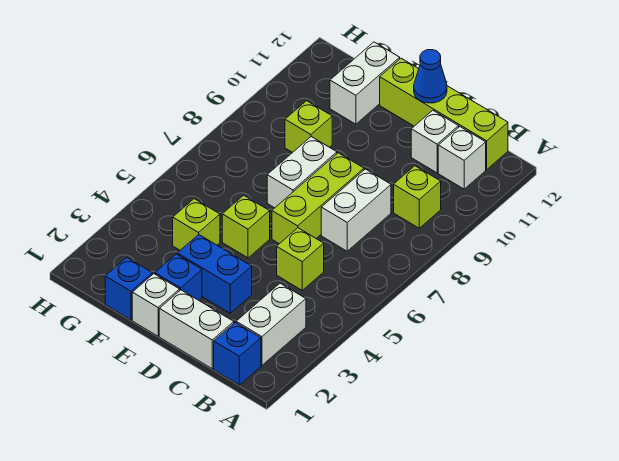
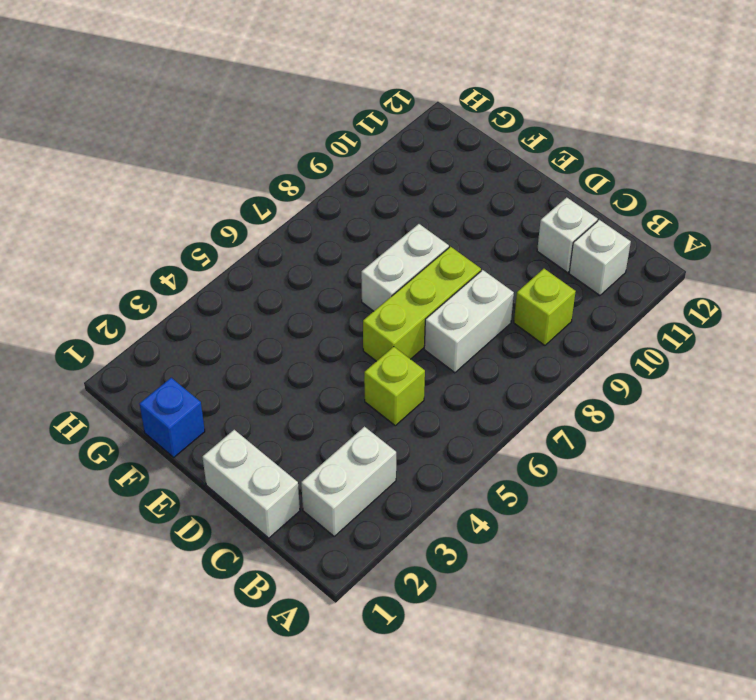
none -> blue 1x1 brick [214,322,261,385]
none -> lime 1x4 brick [380,58,508,169]
none -> blue 1x2 brick [177,235,252,313]

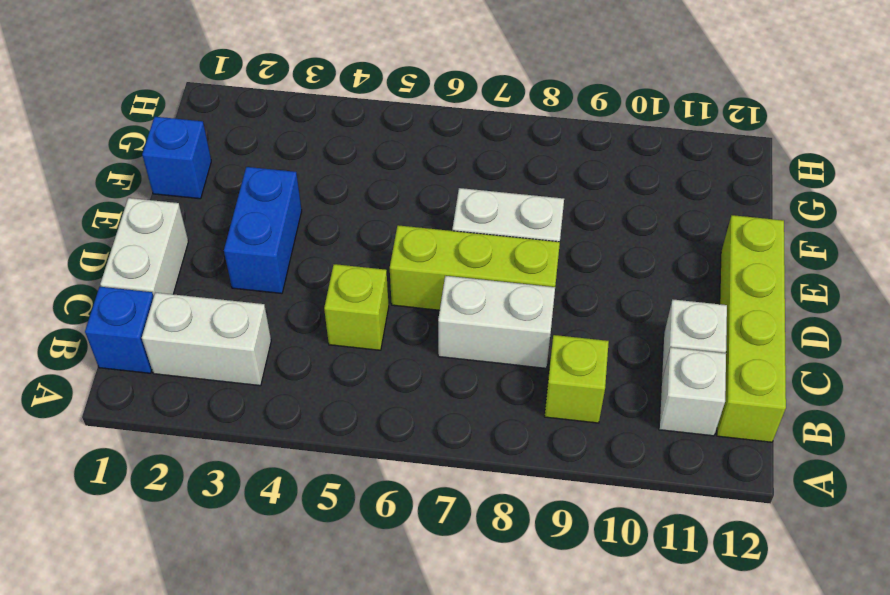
none -> white 1x1 brick [132,274,180,336]
none -> blue 1x1 brick [155,254,202,301]
none -> lime 1x1 brick [222,195,270,258]

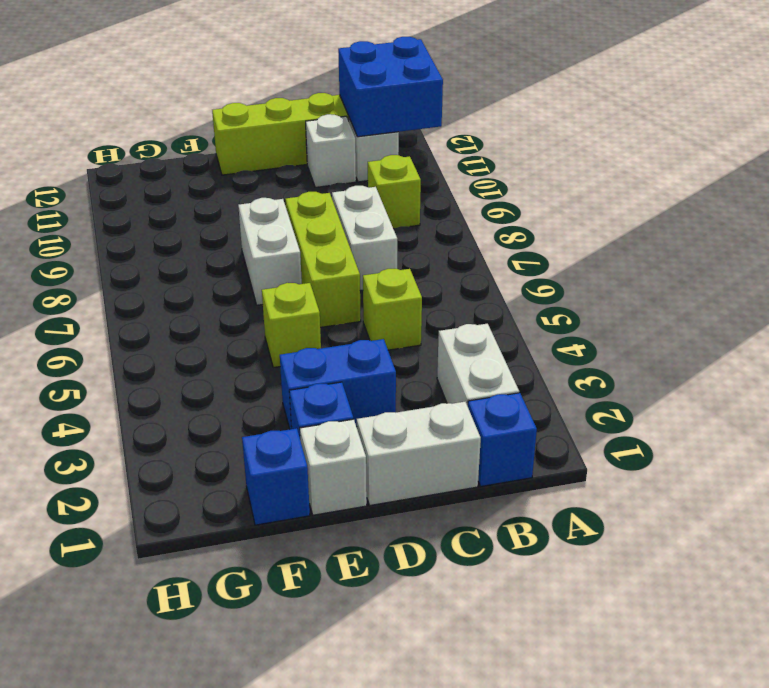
blue 2x2 brick [338,37,443,137] -> none
none -> lime 1x1 brick [173,199,220,250]
none -> lime 1x1 brick [285,101,332,153]
none -> white 1x2 brick [330,42,400,124]

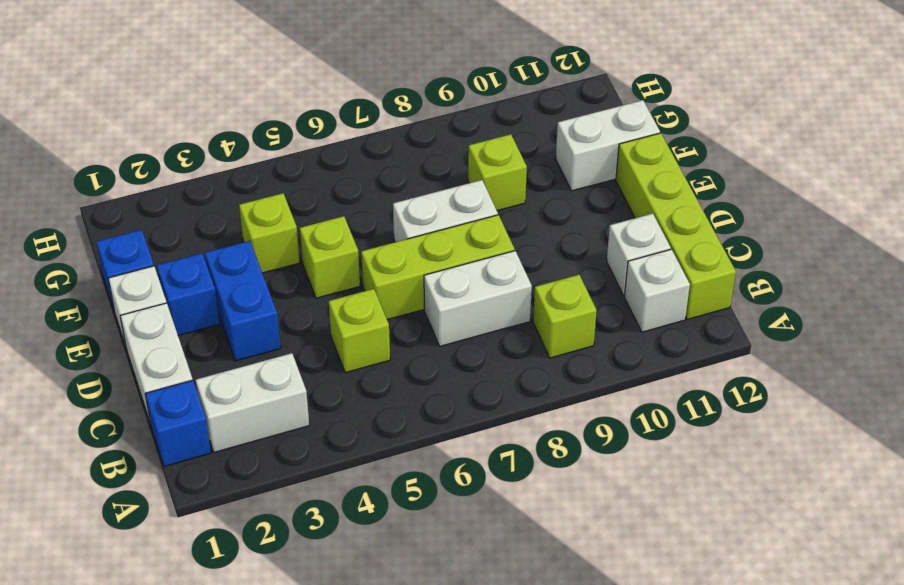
none -> blue 1x1 cone [414,50,447,103]

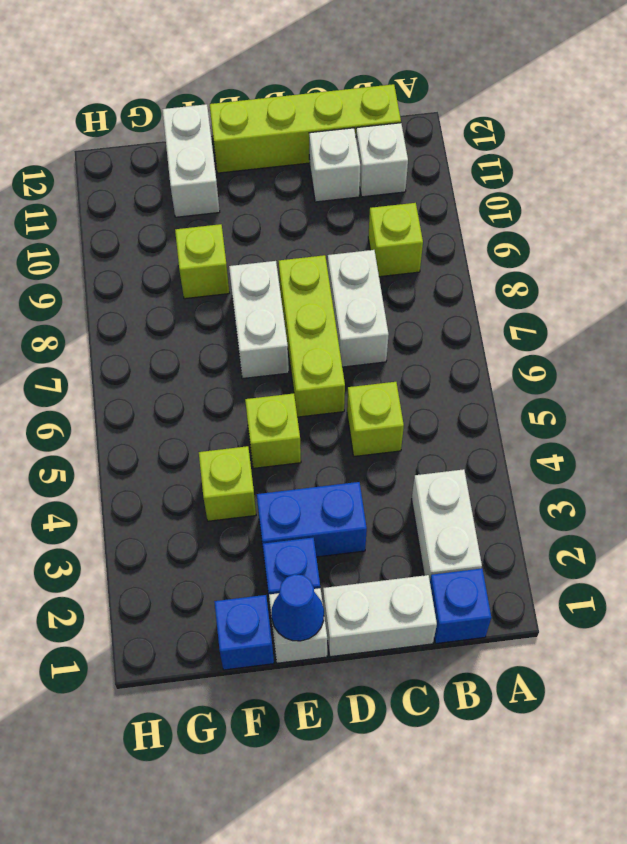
blue 1x1 cone [272,574,324,641] -> blue 1x1 cone moved to [414,50,447,103]

